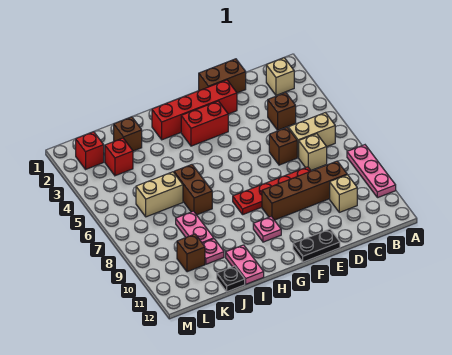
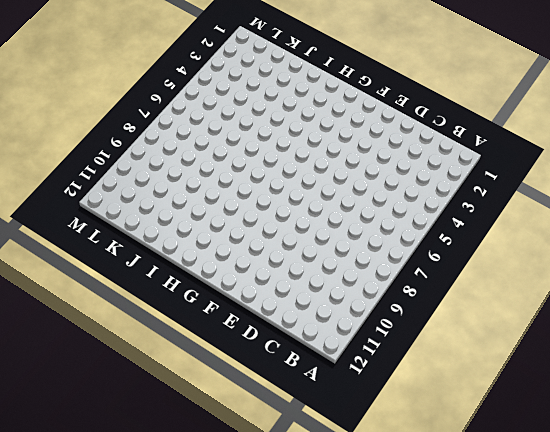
none -> pink 1x3 plate [347,145,396,198]
none -> tan 1x1 brick [266,58,294,95]
none -> tan 1x2 brick [288,113,335,158]

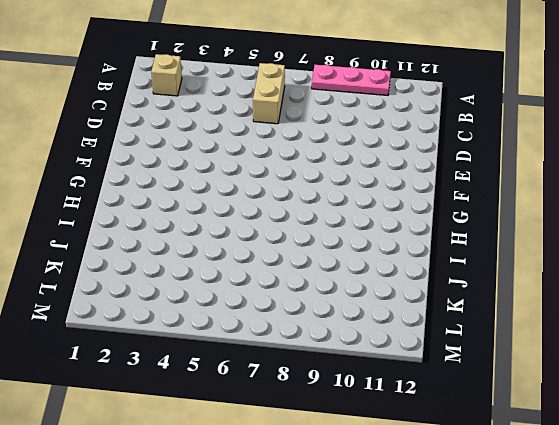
none -> brown 1x1 brick [268,93,296,130]
none -> tan 1x1 brick [299,134,327,170]
none -> brown 1x4 brick [262,161,347,220]

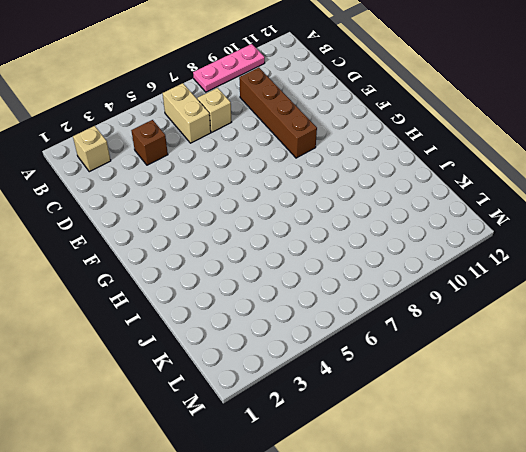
none -> tan 1x1 brick [330,175,357,212]
none -> brown 1x2 brick [199,59,246,93]
none -> brown 1x1 brick [269,127,297,165]

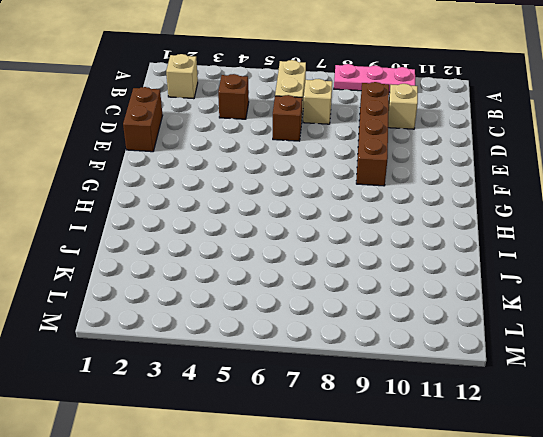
none -> red 1x4 plate [233,167,311,214]
none -> red 1x4 brick [152,80,237,140]
none -> black 1x2 plate [293,229,340,262]

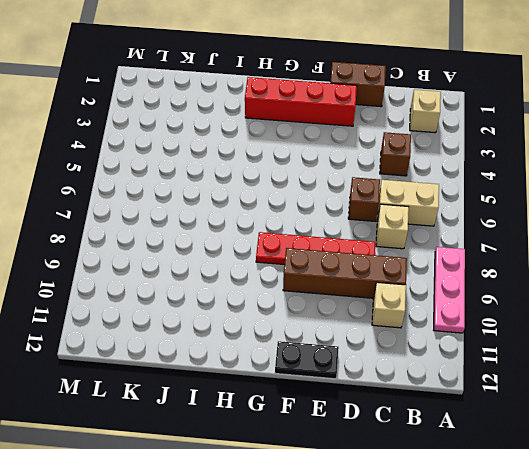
none -> red 1x2 brick [181,101,228,146]
none -> pink 1x1 plate [253,216,281,242]
none -> brown 1x2 brick [174,165,212,215]

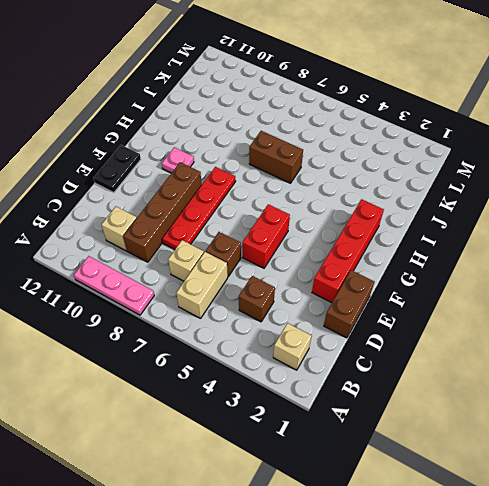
red 1x2 brick [243,204,290,268] -> red 1x2 brick moved to [181,101,228,146]
none -> pink 1x2 plate [226,245,264,284]
none -> brown 1x1 brick [114,117,142,151]
none -> tan 1x2 brick [136,172,183,217]

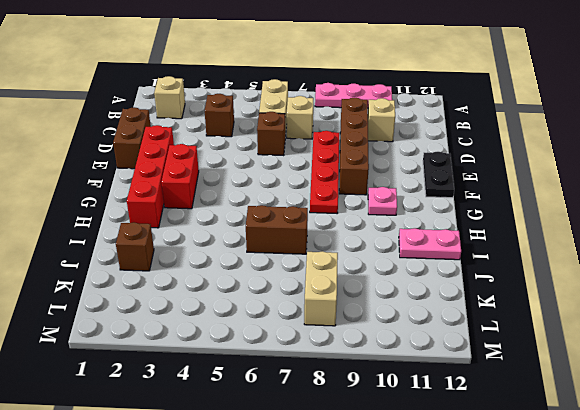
tan 1x2 brick [304,251,338,326] -> tan 1x2 brick moved to [136,172,183,217]
none -> pink 1x2 plate [176,211,214,243]
none -> pink 1x1 plate [202,239,224,264]
none -> black 1x1 plate [217,266,245,292]

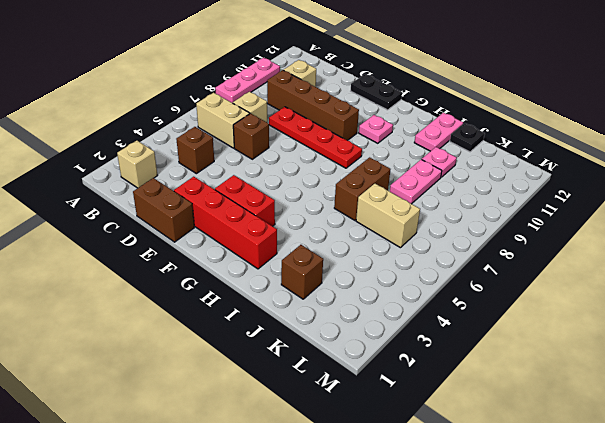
none -> red 1x1 brick [105,138,133,176]
none -> brown 1x1 brick [177,234,205,272]
none -> red 1x1 brick [76,132,104,169]

